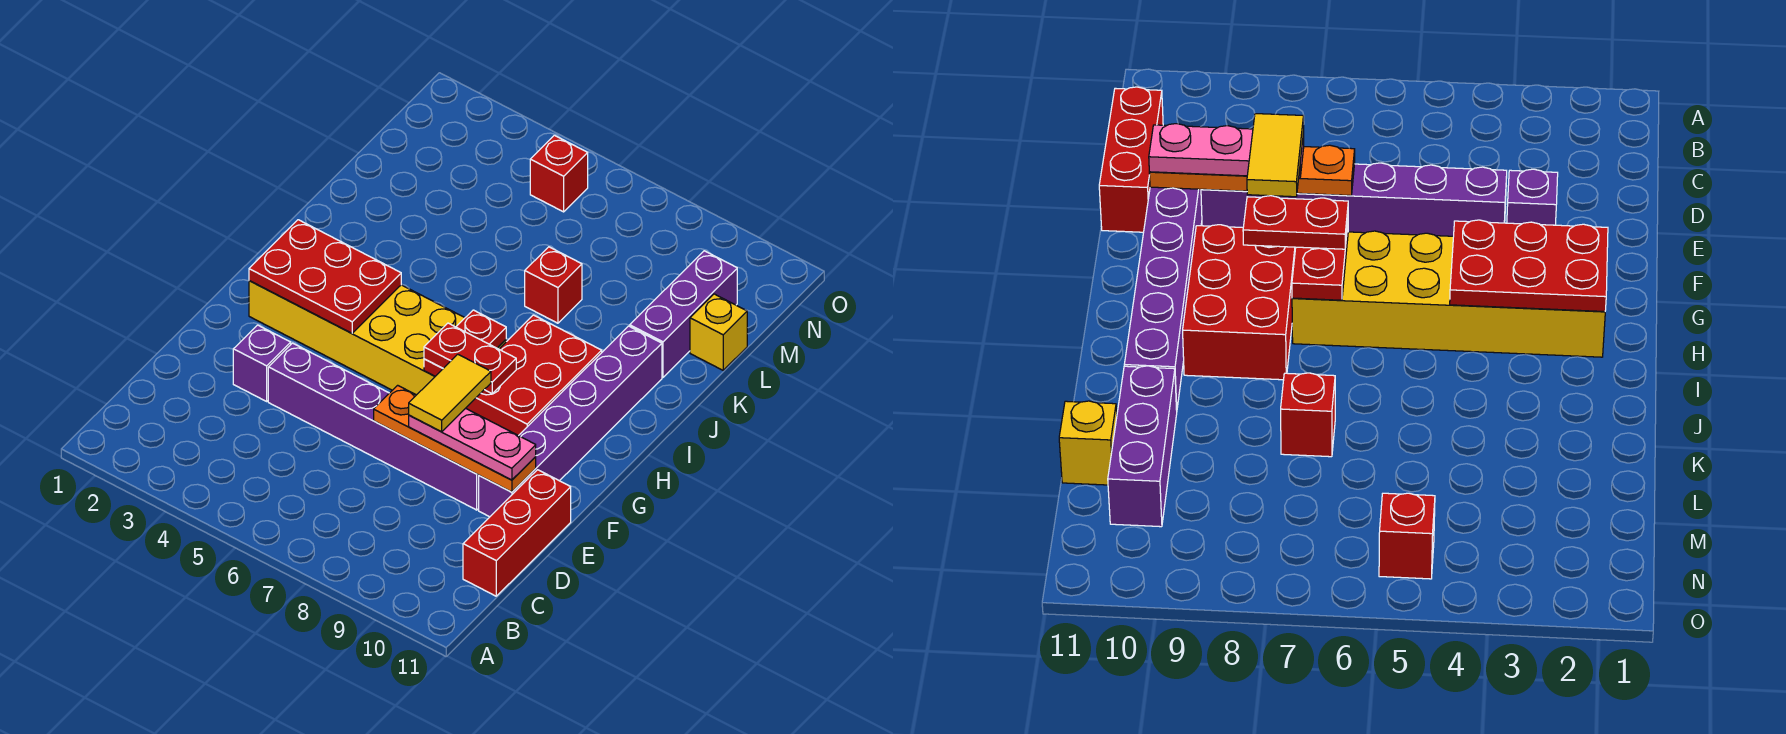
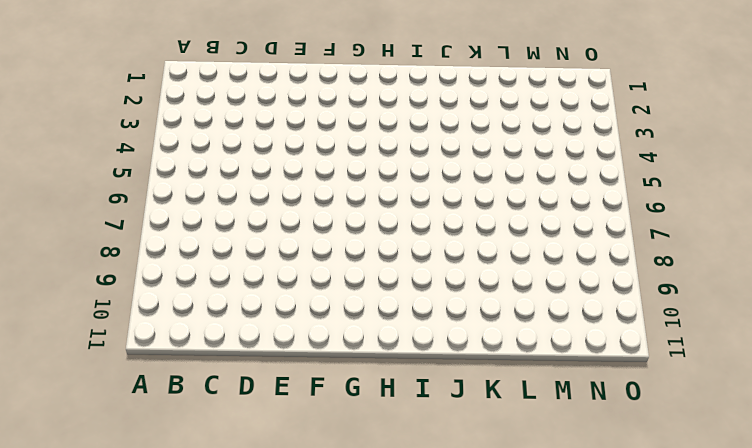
none -> red 1x3 brick [463,470,571,596]
none -> purple 1x1 brick [233,325,291,401]
none -> purple 1x6 brick [268,343,479,510]

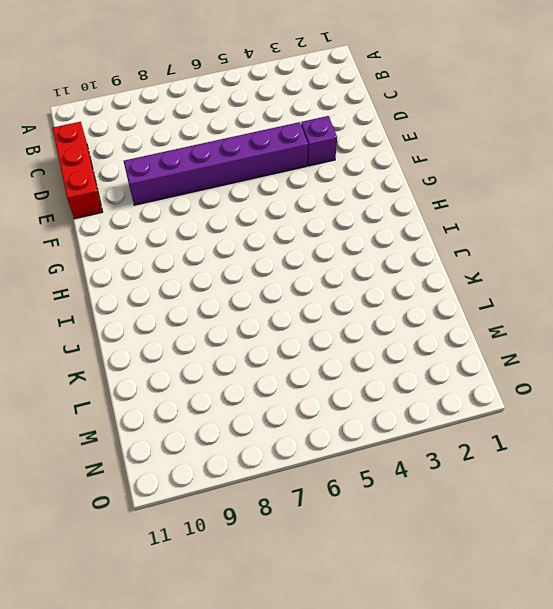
none -> purple 1x6 brick [479,326,662,517]
none -> yellow 2x6 brick [249,281,506,395]
none -> red 2x3 brick [466,315,602,436]

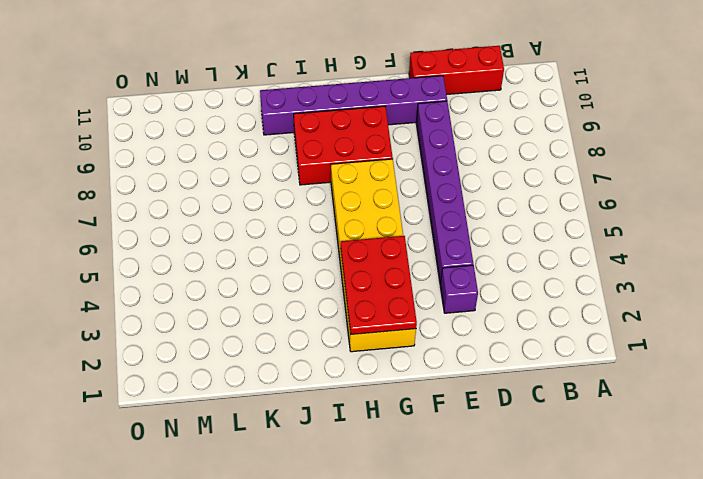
none -> red 1x1 brick [525,247,582,323]
none -> purple 1x3 brick [630,251,737,377]
none -> yellow 1x1 brick [690,294,747,370]

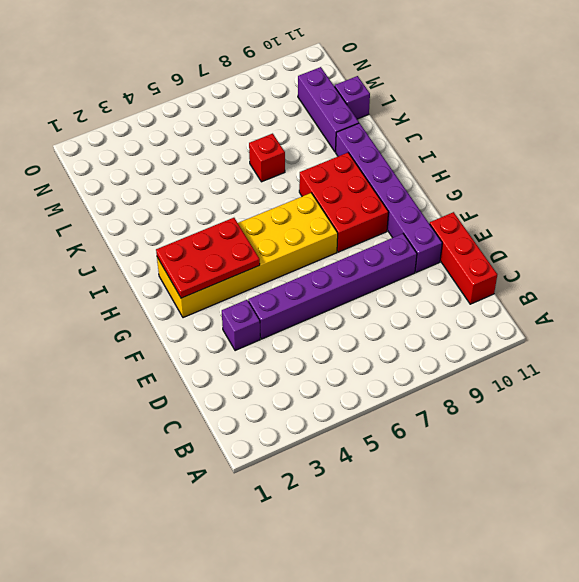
purple 1x1 brick [335,76,370,119] -> yellow 1x1 brick [690,294,747,370]
none -> red 1x1 brick [530,135,588,212]
none -> orange 1x4 plate [374,385,536,492]
none -> red 1x2 plate [424,310,506,376]

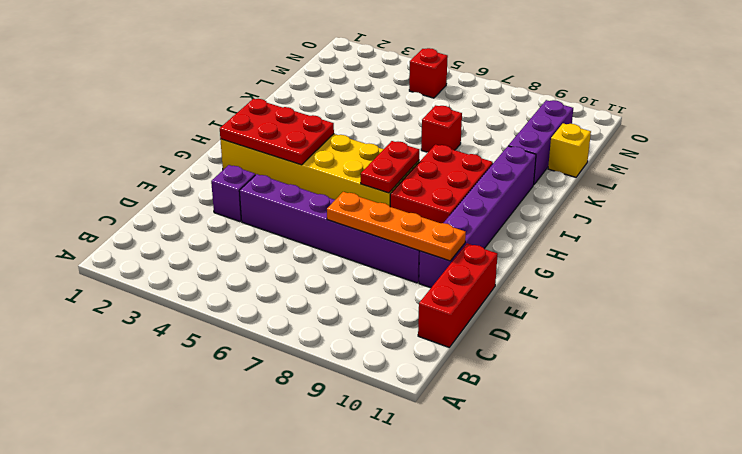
none -> pink 1x3 plate [409,408,536,480]
none -> red 1x2 plate [424,323,516,393]
none -> yellow 1x2 tile [409,354,491,432]

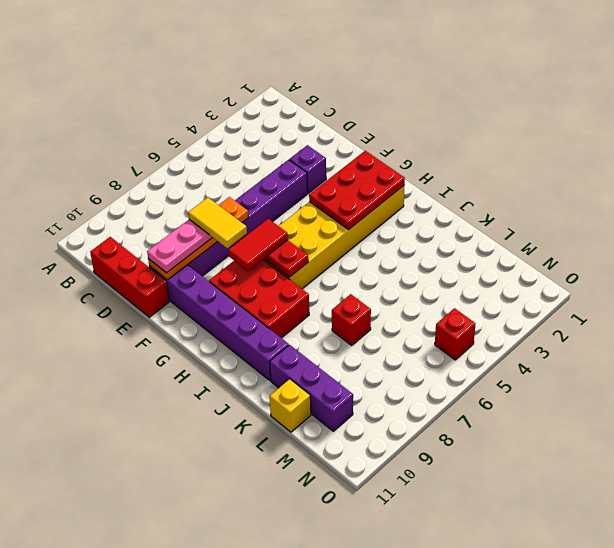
red 1x2 tile [229,219,288,271] -> red 1x2 plate [424,323,516,393]

